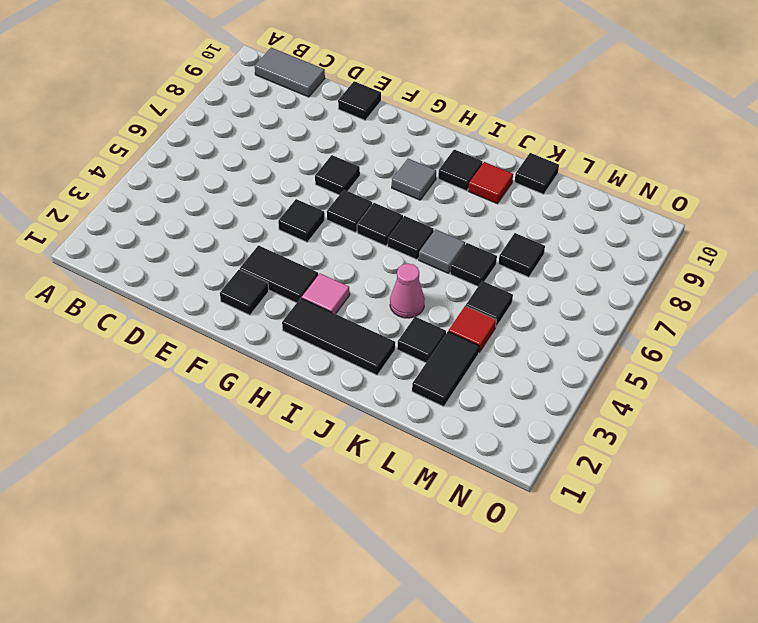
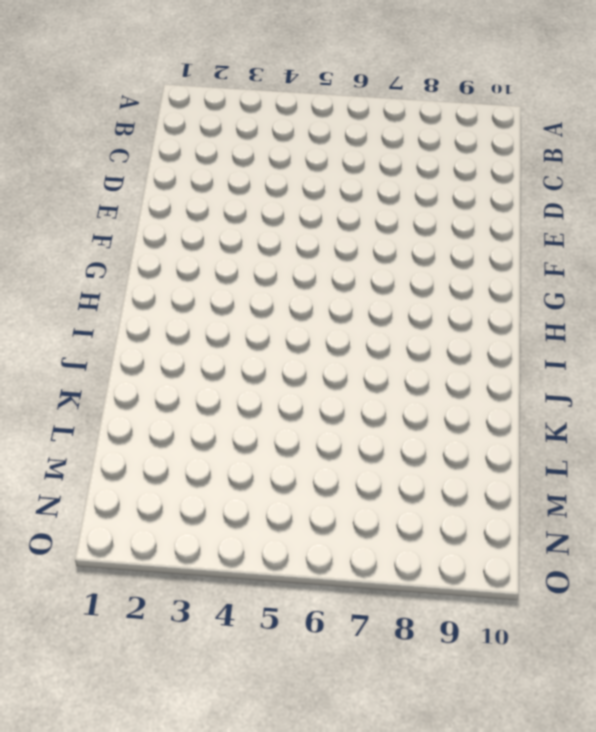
none -> grey 1x2 tile [255,48,325,97]
none -> black 1x1 tile [338,81,381,120]
none -> black 1x1 tile [220,270,269,315]

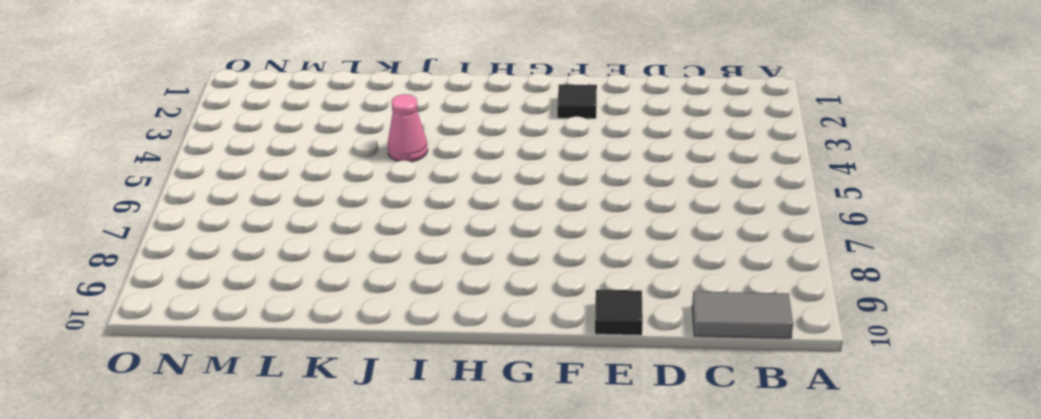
none -> black 1x2 tile [240,246,318,303]
none -> black 1x1 tile [278,199,325,242]
none -> black 1x1 tile [315,155,360,195]

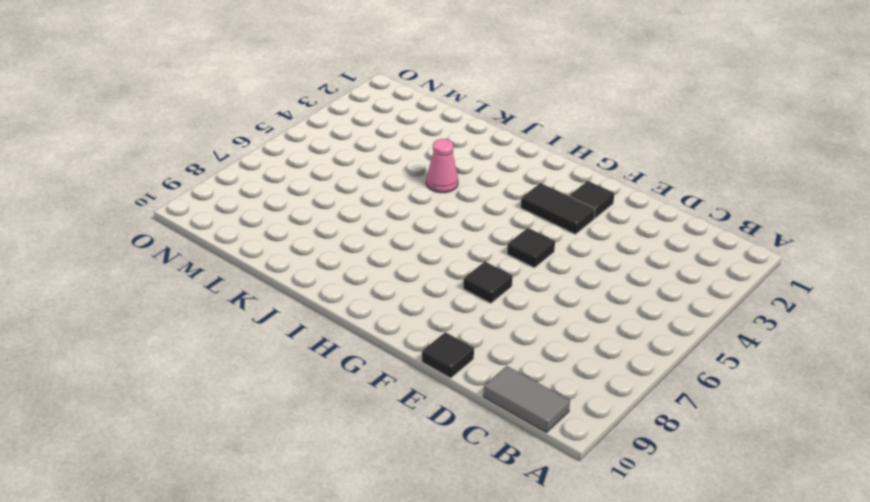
none -> black 1x1 tile [327,190,372,232]
none -> black 1x3 tile [282,298,395,375]
none -> pink 1x1 tile [302,273,350,314]

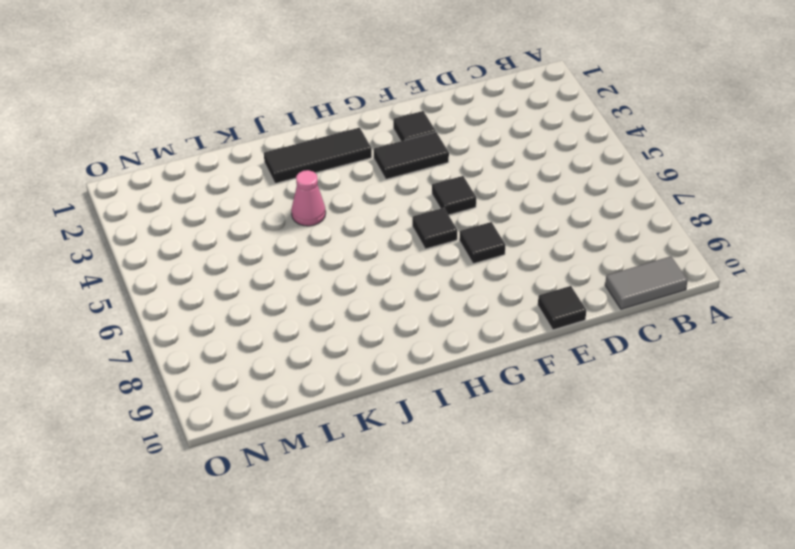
none -> pink 1x1 tile [302,273,350,314]
none -> black 1x1 tile [357,203,403,246]
none -> grey 1x1 tile [392,159,436,200]

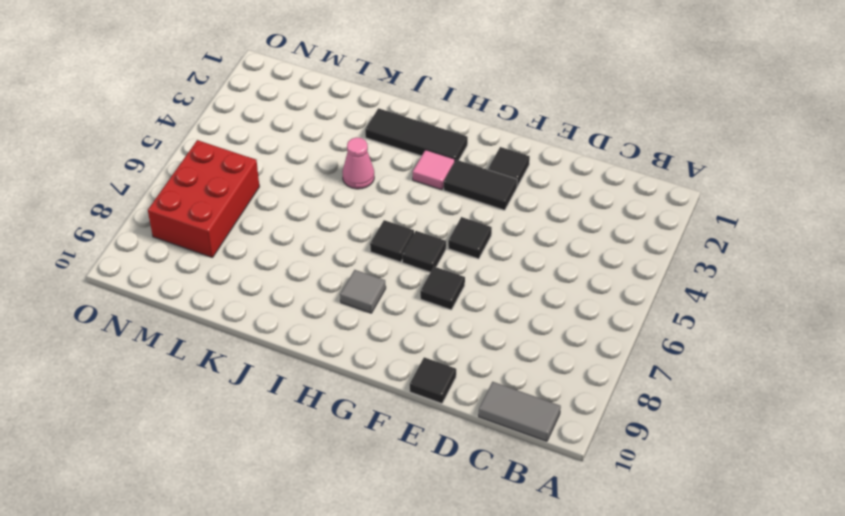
red 2x3 brick [148,140,260,258] -> none
none -> black 1x1 tile [388,216,434,259]
none -> black 1x1 tile [438,150,483,191]
none -> grey 1x1 tile [419,229,465,273]

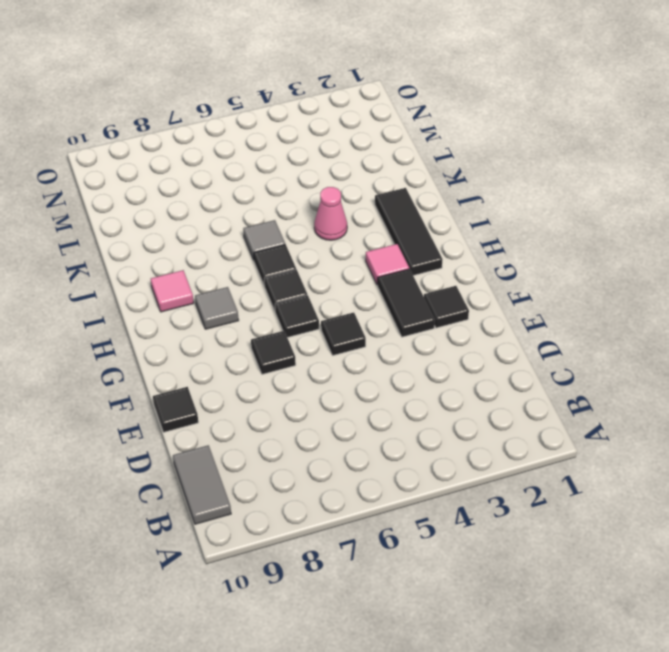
pink 1x1 tile [151,270,194,312] -> black 1x1 tile [438,150,483,191]
none -> red 1x1 tile [468,162,513,204]
none -> black 1x1 tile [397,317,446,363]
none -> black 1x1 tile [450,243,497,286]

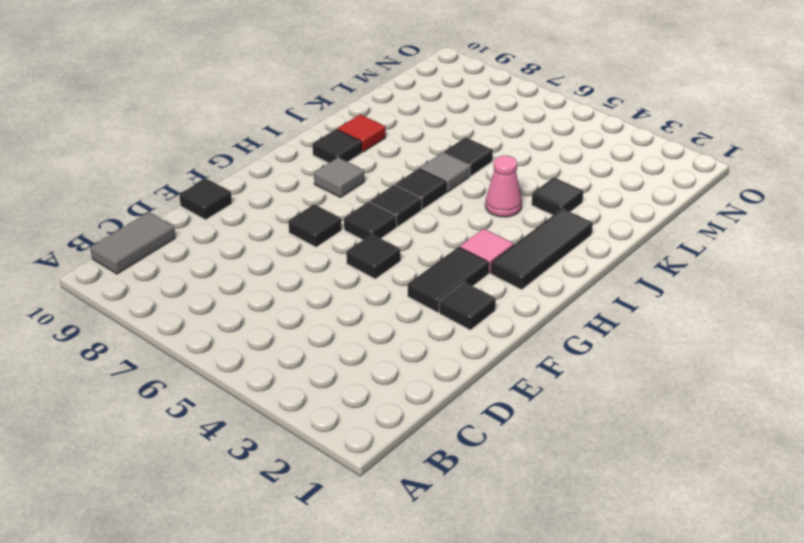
none -> black 1x1 tile [515,153,559,194]
none -> black 1x2 tile [412,332,479,407]
none -> red 1x1 tile [448,306,496,352]

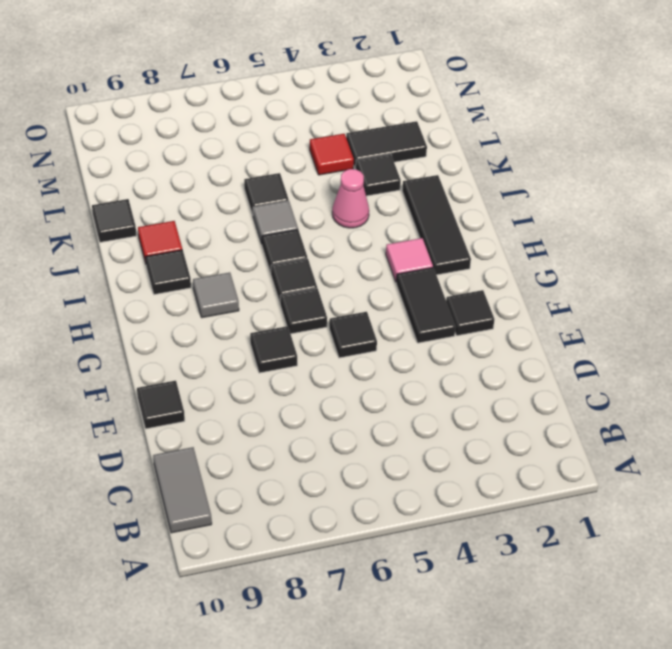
none -> black 1x1 tile [466,281,513,327]
none -> black 1x1 tile [498,233,545,277]

